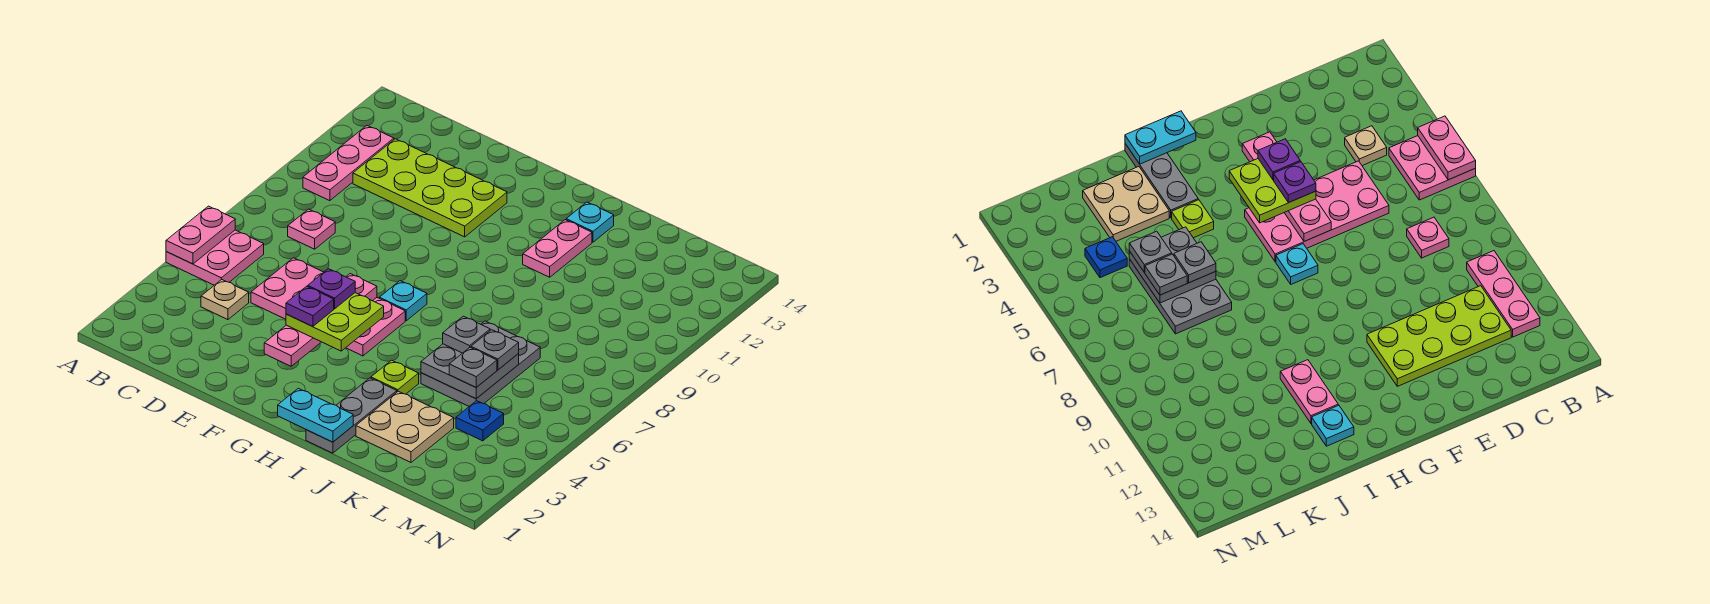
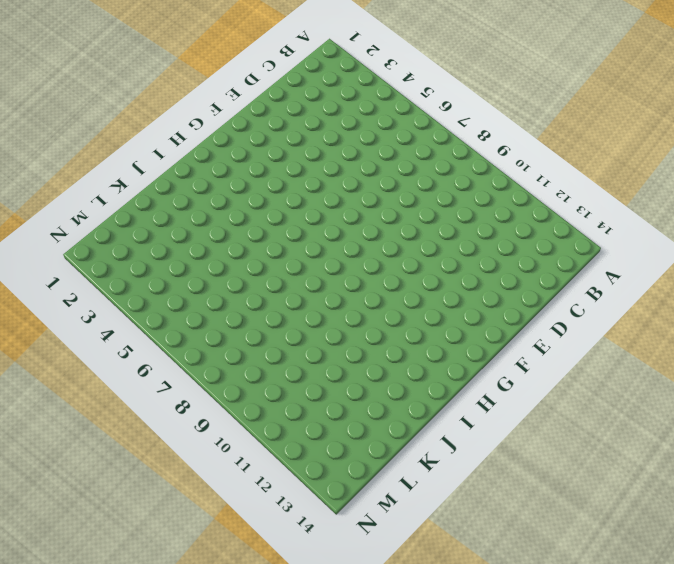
none -> pink 2x2 plate [166,230,264,285]
none -> pink 1x3 plate [303,126,394,201]
none -> tan 1x1 plate [201,279,249,320]

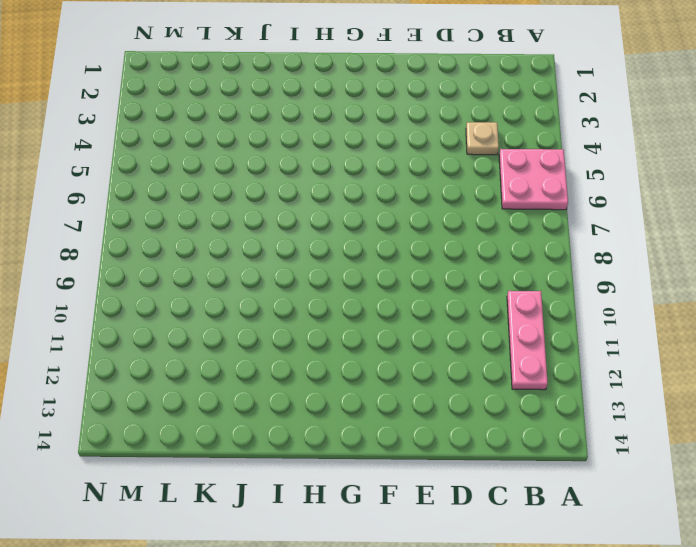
none -> pink 1x1 plate [288,209,335,249]
none -> lime 2x4 plate [353,139,507,237]
none -> pink 2x4 plate [251,258,405,356]

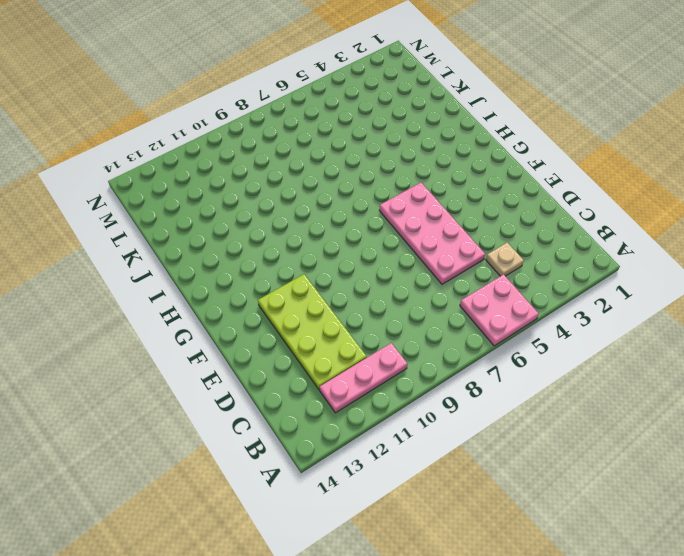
none -> pink 1x1 plate [288,209,335,249]
none -> cyan 1x1 plate [379,281,427,321]
none -> grey 1x3 plate [306,378,397,453]

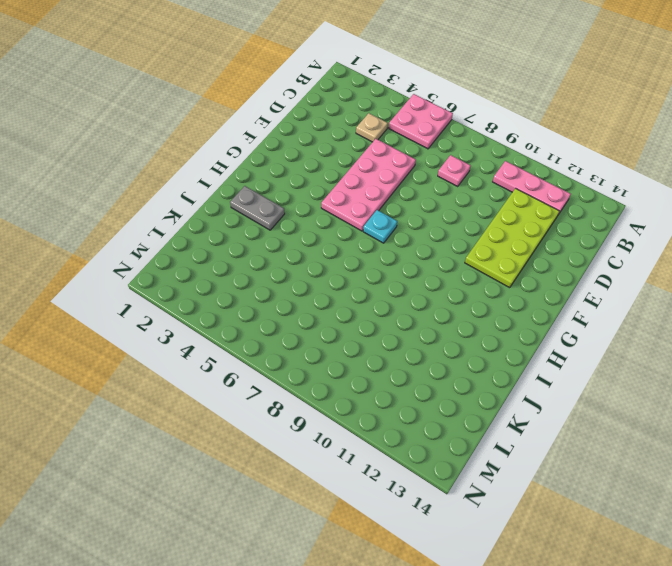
grey 1x2 plate [230,186,285,230] -> grey 1x3 plate [306,378,397,453]
none -> lime 1x1 plate [371,360,419,394]
none -> pink 1x2 plate [523,220,592,277]
none -> cyan 1x1 plate [566,202,614,242]

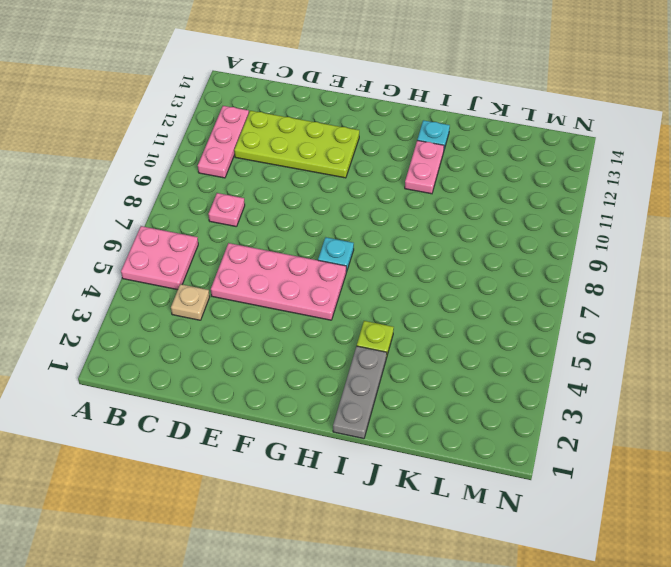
none -> tan 2x2 plate [356,391,454,462]
none -> grey 2x3 plate [421,321,540,406]
none -> blue 1x1 plate [456,401,504,441]

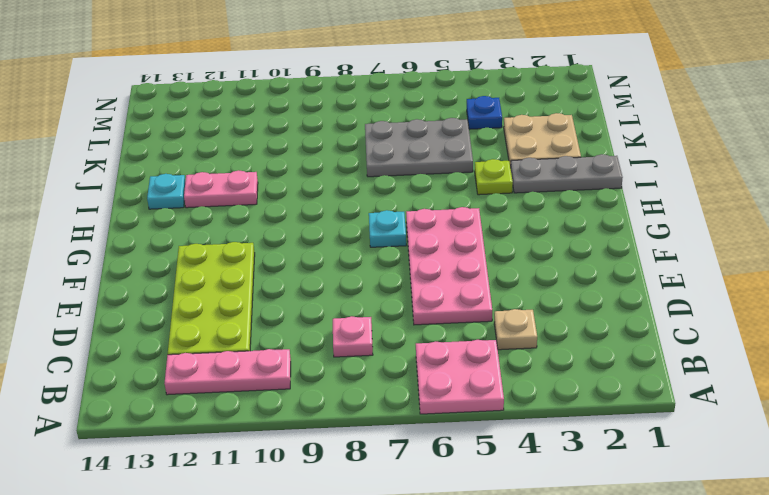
none -> pink 1x2 plate [166,206,235,264]
none -> pink 1x4 plate [264,274,377,366]
none -> cyan 1x2 plate [278,388,353,442]

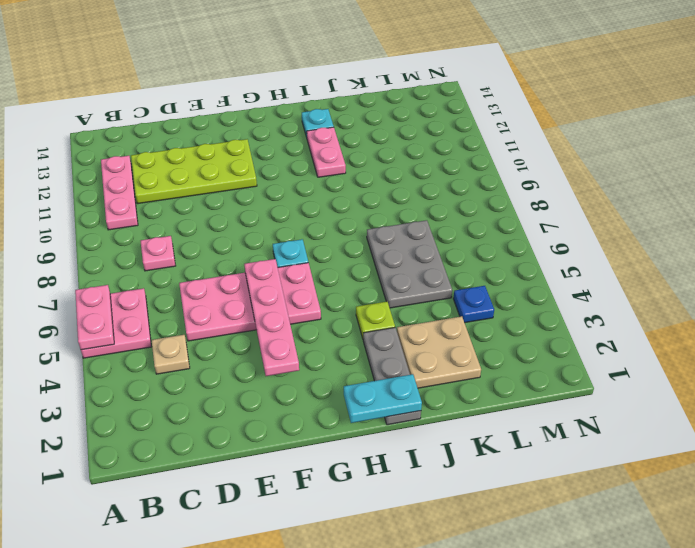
none -> grey 2x2 plate [421,344,519,399]
none -> lime 2x2 plate [286,293,384,351]
none -> grey 1x1 plate [443,316,490,353]

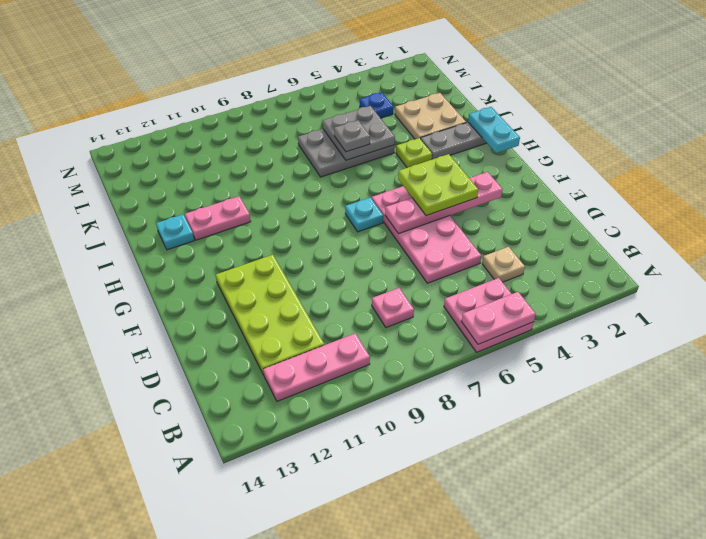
none -> grey 1x1 plate [449,347,497,387]
none -> grey 1x1 plate [471,330,519,370]
none -> purple 1x1 plate [286,286,334,327]

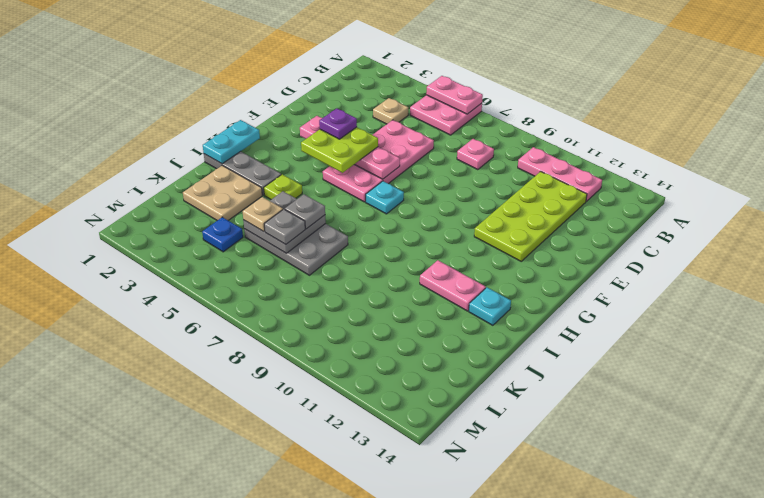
tan 1x1 plate [243,197,283,231] -> grey 1x1 plate [449,347,497,387]
none -> purple 1x1 plate [308,269,355,309]

